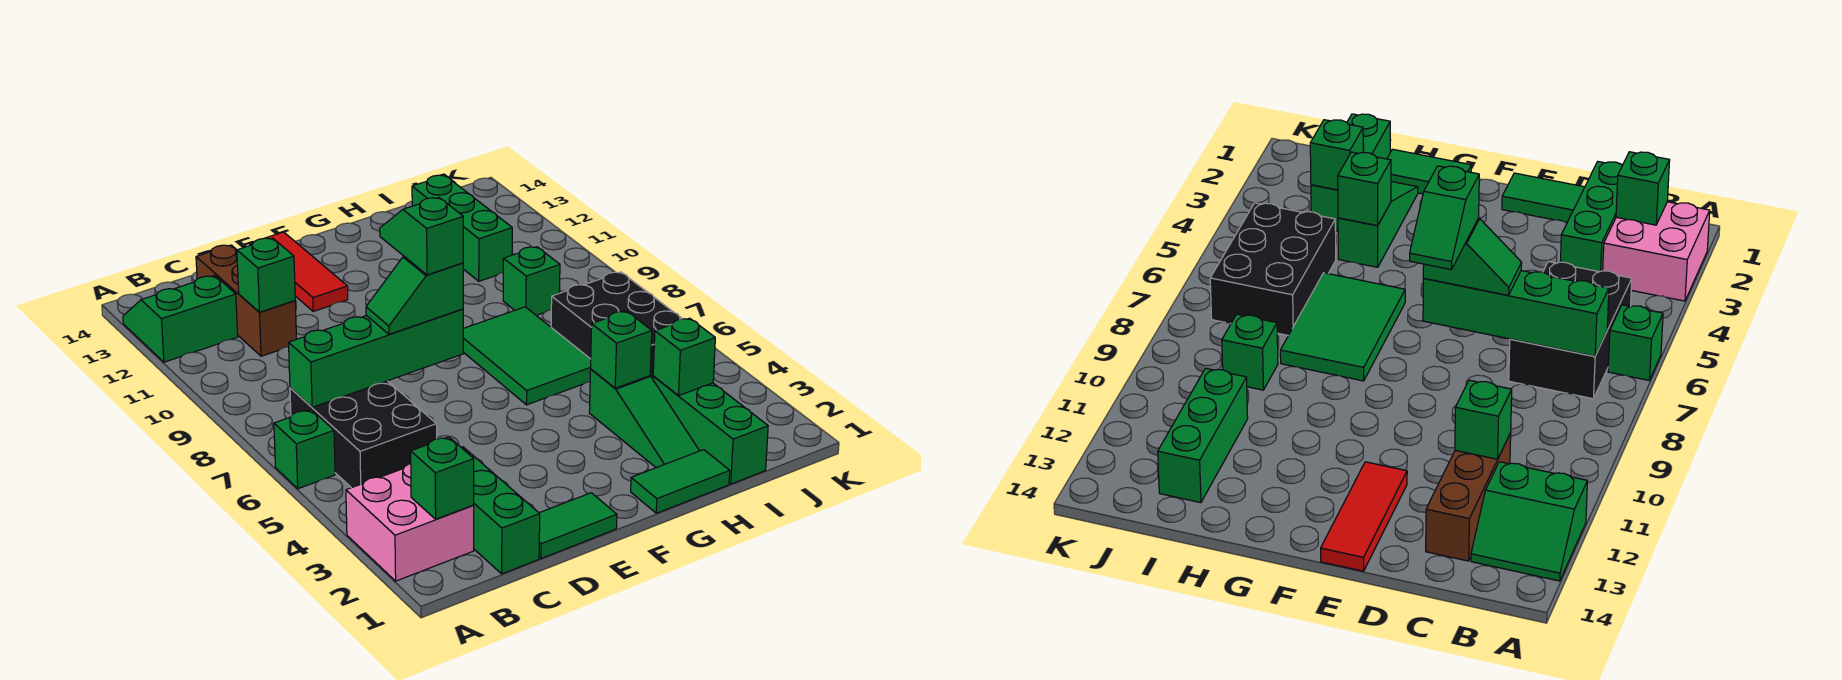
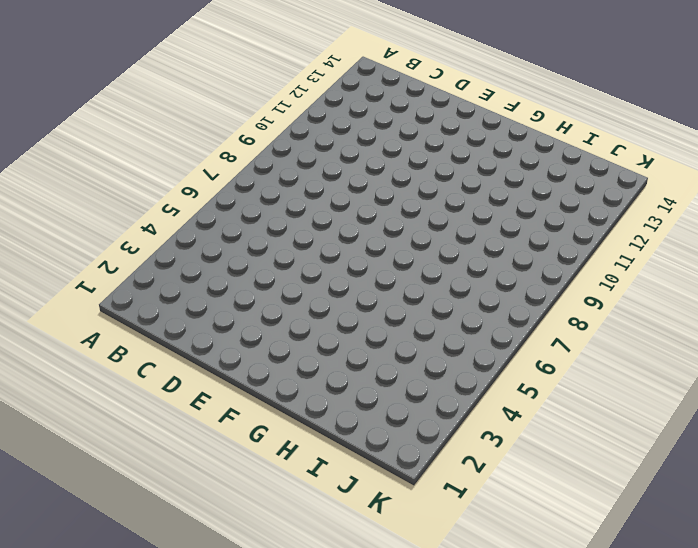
none -> pink 2x2 brick [346,464,474,581]
none -> green 1x1 brick [274,410,335,489]
none -> green 2x2 slope [123,275,238,362]

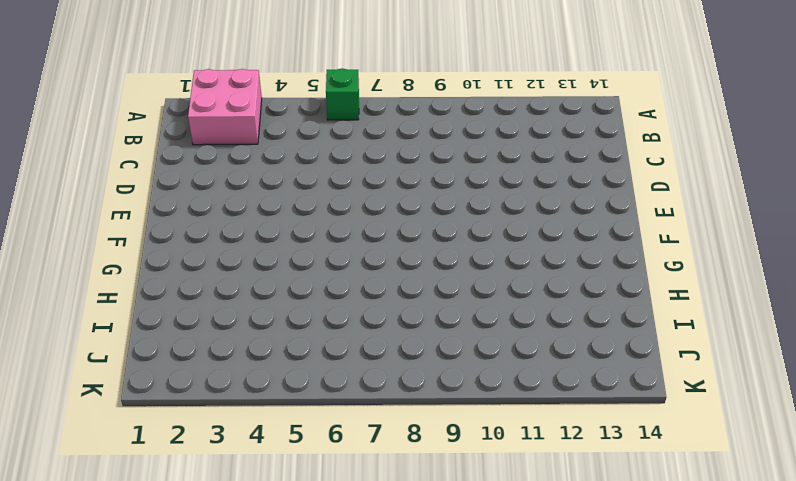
none -> green 2x2 slope [123,275,238,362]
none -> black 2x3 brick [290,381,437,488]
none -> green 1x3 brick [461,447,540,574]

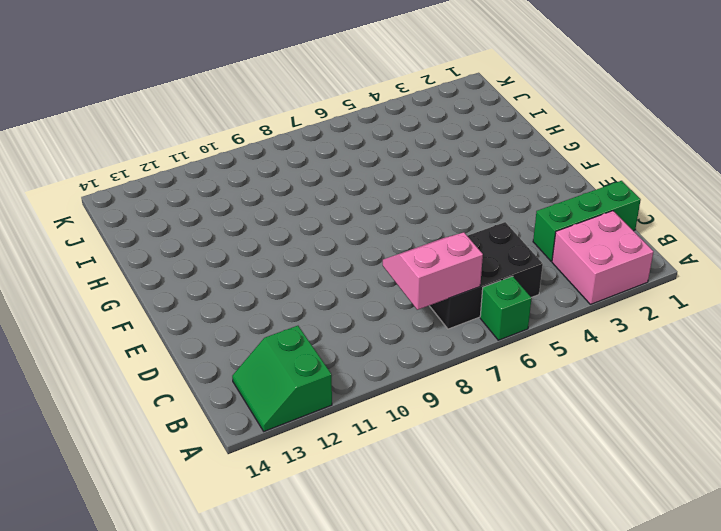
pink 2x2 slope [383,232,483,310] -> green 1x4 brick [289,309,463,407]
none -> brown 1x3 brick [196,245,297,356]
none -> green 1x2 tile [539,493,617,558]
none -> red 1x3 tile [250,232,348,311]

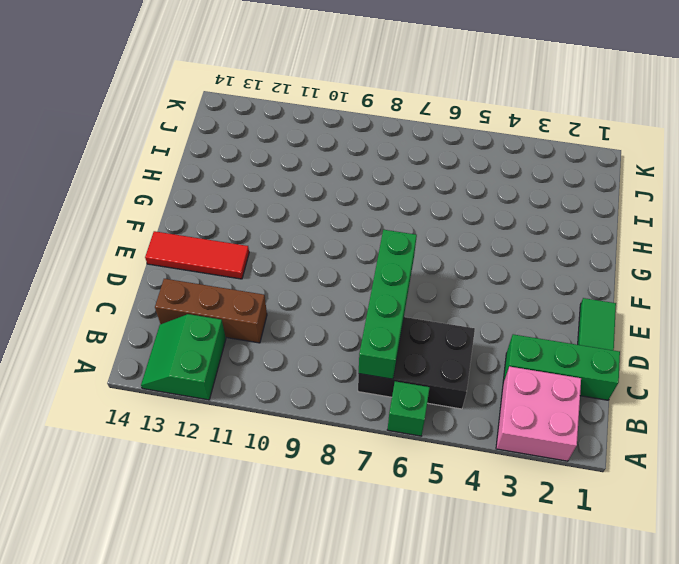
none -> green 1x2 tile [631,450,730,513]
none -> green 2x3 tile [463,307,591,405]
none -> green 1x3 slope [589,369,699,468]

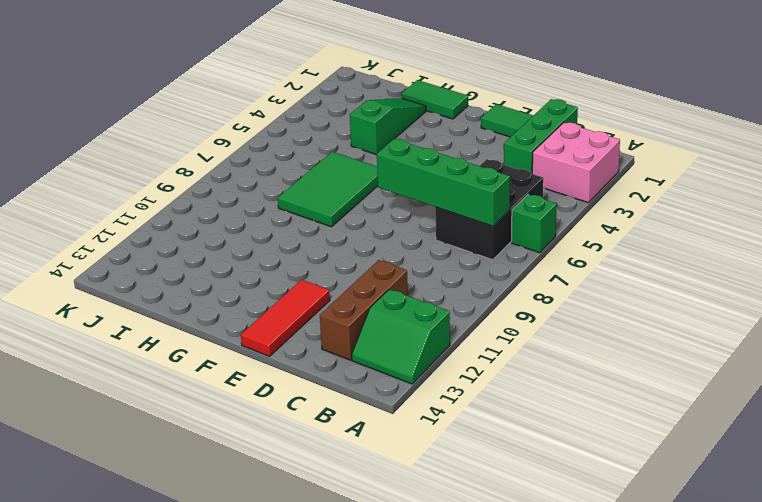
none -> green 1x3 brick [653,377,768,484]
none -> black 2x3 brick [551,272,682,379]
none -> green 1x1 brick [503,247,560,315]

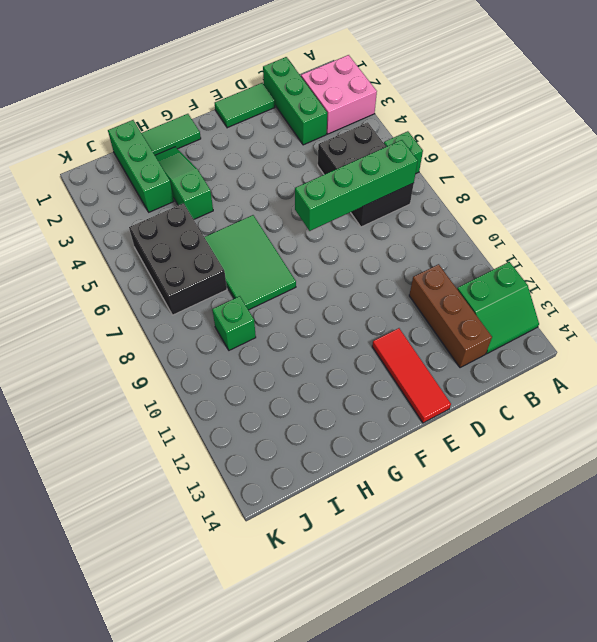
none -> green 1x3 brick [412,175,512,281]
none -> green 1x1 brick [411,437,474,519]
none -> green 1x1 brick [237,238,295,312]

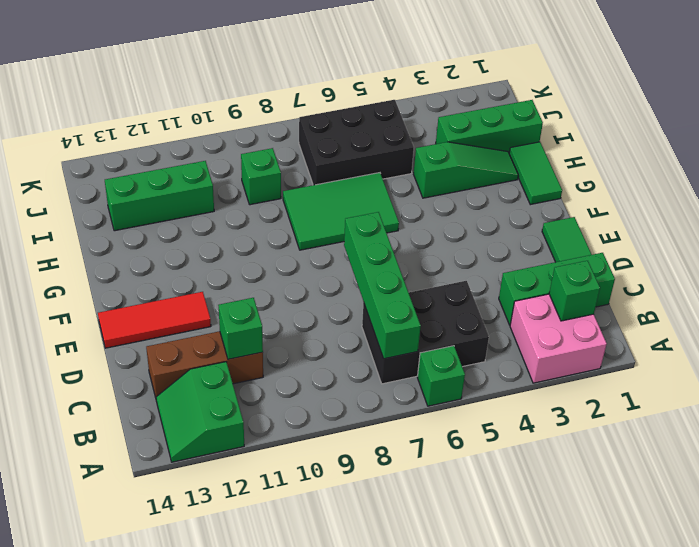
none -> green 1x1 brick [591,311,652,388]
none -> green 1x1 brick [653,318,715,395]
none -> green 1x2 slope [366,257,463,334]

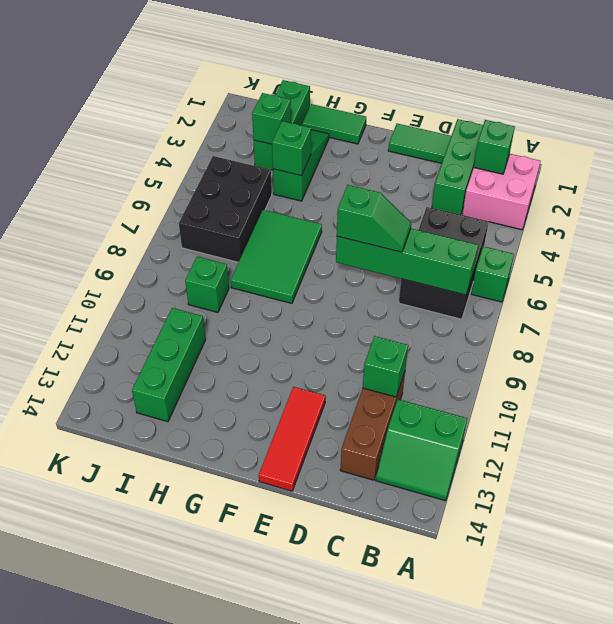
none -> green 1x2 slope [380,198,463,275]

